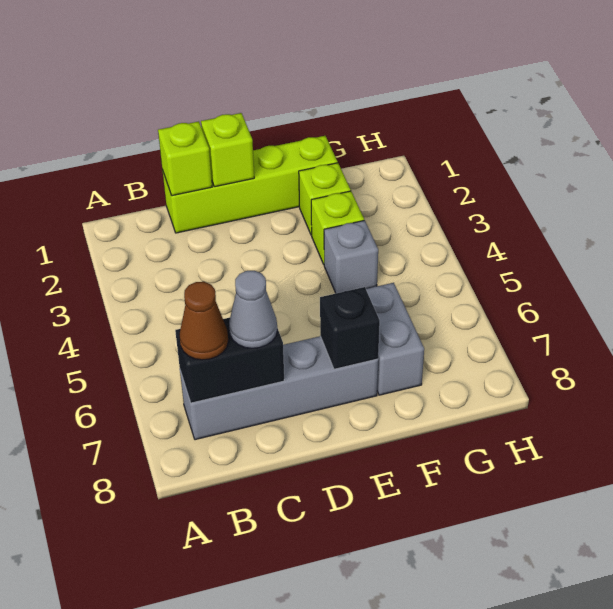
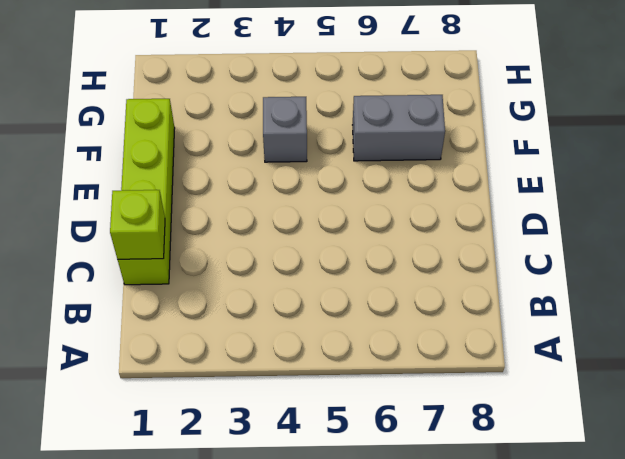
none -> grey 1x4 brick [180,336,378,440]
none -> lime 1x1 brick [299,163,351,235]
none -> lime 1x1 brick [311,191,364,264]

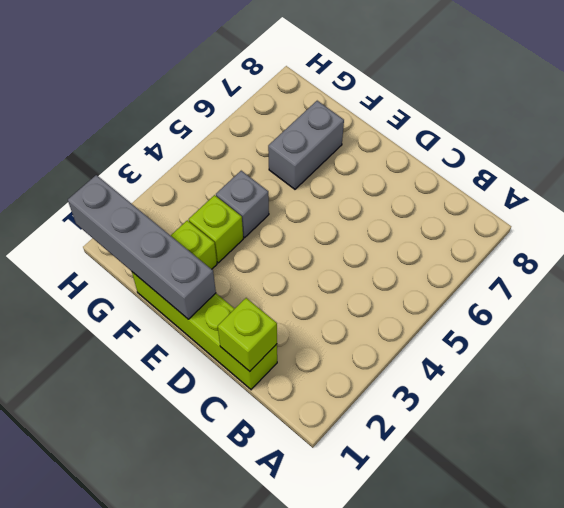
grey 1x4 brick [68,175,216,319] -> grey 1x4 brick moved to [180,336,378,440]
none -> black 1x2 brick [175,318,284,403]
none -> lime 1x1 brick [201,113,254,187]
none -> black 1x1 brick [320,287,380,369]

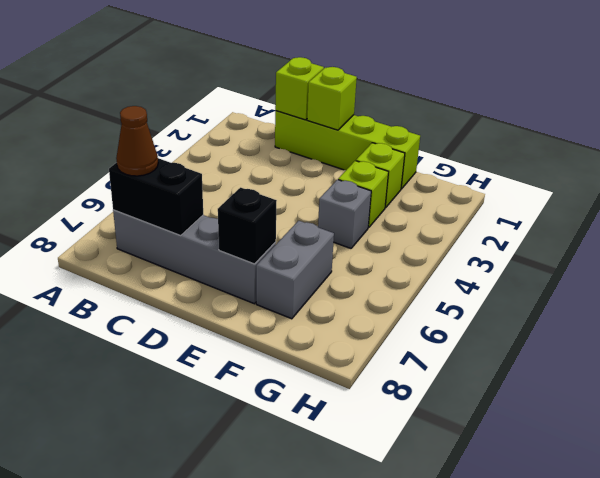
none -> grey 1x1 cone [229,271,277,348]

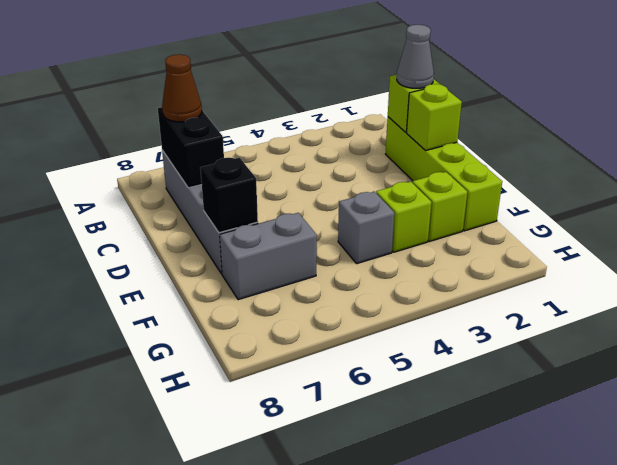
grey 1x1 cone [397,25,434,88] -> grey 1x1 cone moved to [229,271,277,348]

